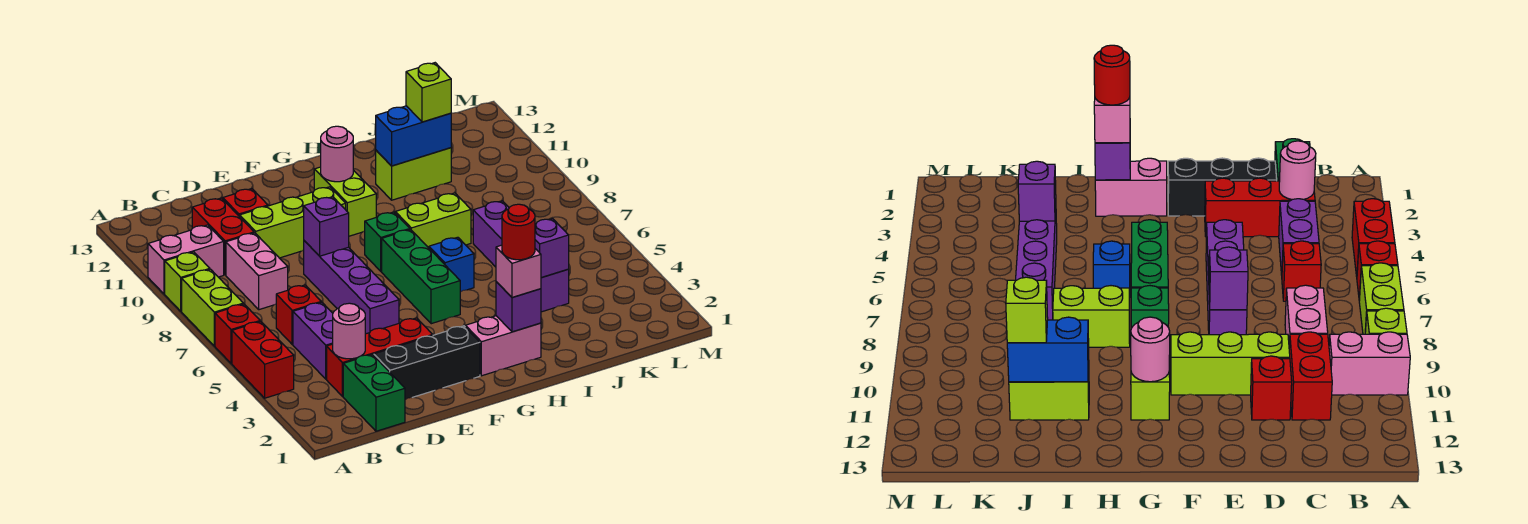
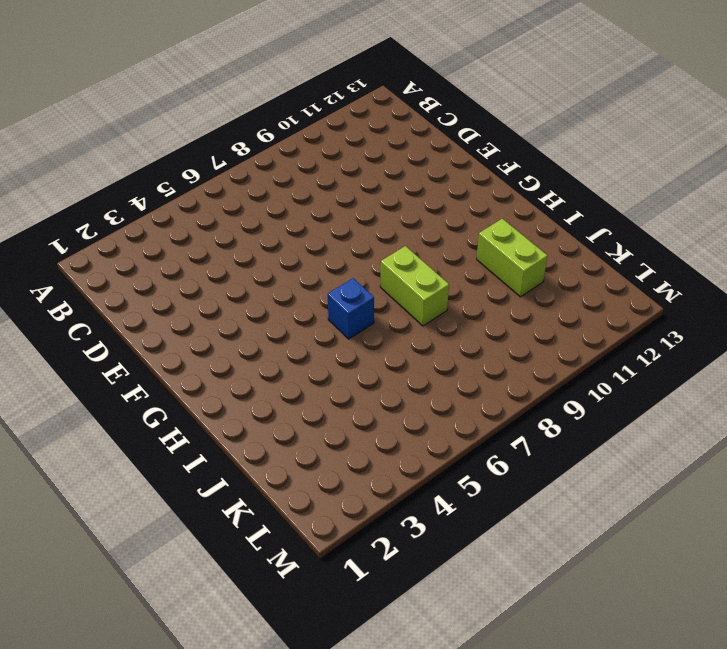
none -> red 1x2 brick [232,321,294,398]
none -> red 1x1 brick [215,304,260,364]
none -> lime 1x2 brick [182,269,243,346]
none -> lime 1x1 brick [165,252,210,311]

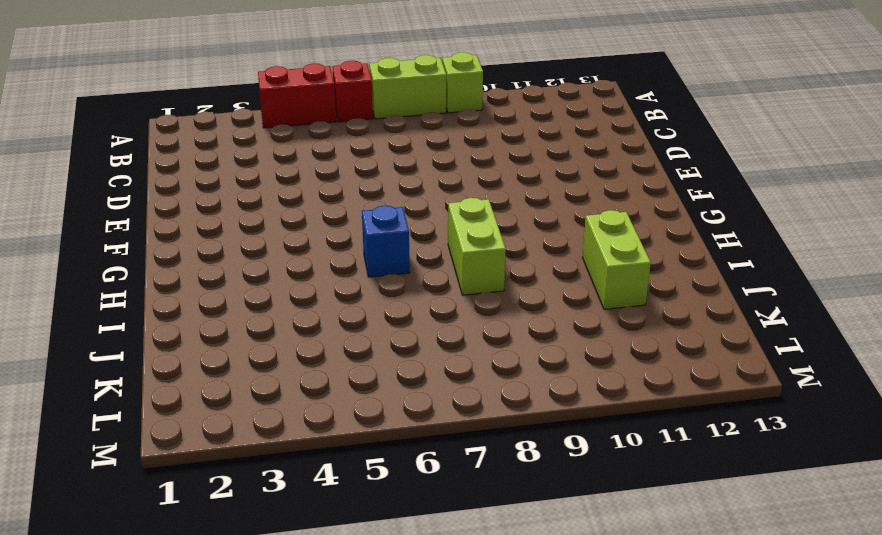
none -> pink 1x2 brick [148,225,224,294]
none -> green 1x2 brick [343,355,405,431]
none -> red 1x3 brick [327,318,433,397]
none -> purple 1x2 brick [293,302,333,379]

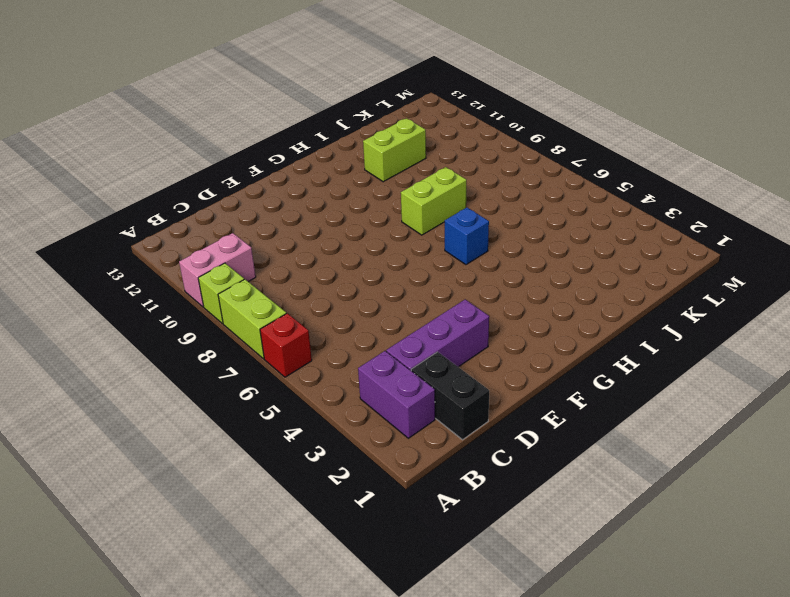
purple 1x2 brick [358,351,435,438] -> purple 1x2 brick moved to [293,302,333,379]
black 1x2 brick [411,352,489,440] -> green 1x2 brick [343,355,405,431]
purple 1x3 brick [386,299,489,370] -> red 1x3 brick [327,318,433,397]
none -> red 1x2 brick [232,321,294,398]
none -> red 1x1 brick [276,285,321,344]
none -> pink 1x2 brick [226,233,288,310]
none -> red 1x2 brick [192,198,254,275]

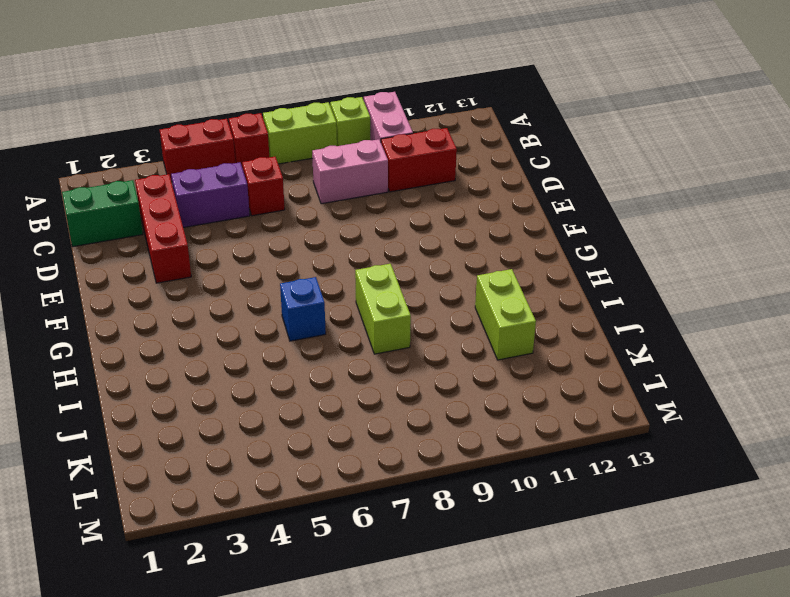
none -> black 1x3 brick [374,326,480,400]
none -> lime 1x3 brick [240,187,346,258]
none -> red 1x1 brick [223,189,268,217]
none -> purple 1x4 brick [304,241,399,334]

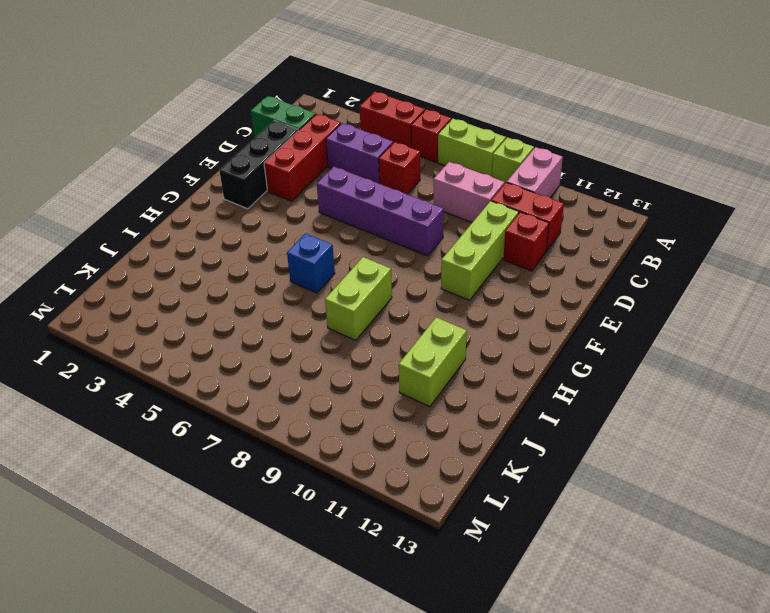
none -> pink 1x2 brick [465,316,541,376]
none -> green 1x3 brick [382,230,460,324]
none -> green 1x1 brick [365,212,410,271]
none -> lime 1x2 brick [314,167,376,236]

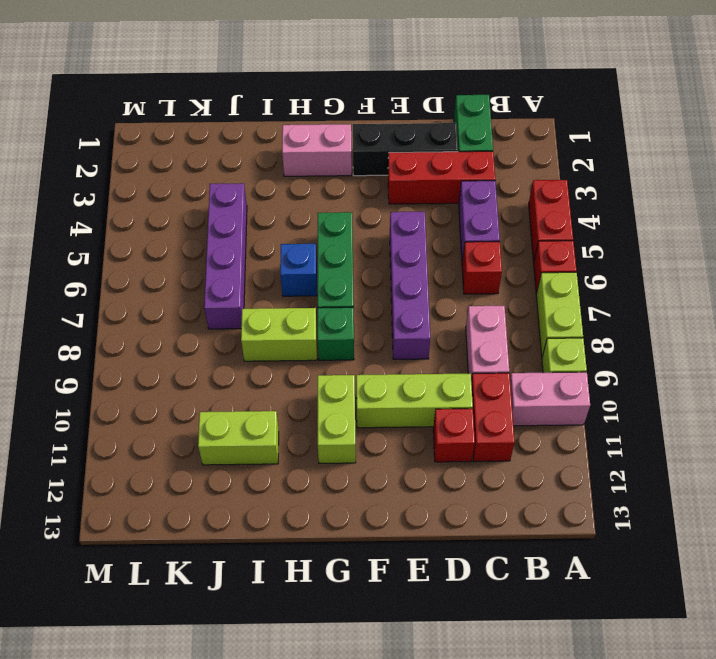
none -> pink 1x1 round brick [333,303,365,359]
none -> purple 1x1 brick [304,197,349,256]
none -> pink 1x1 round brick [321,126,353,182]
none -> purple 1x1 brick [496,282,541,332]

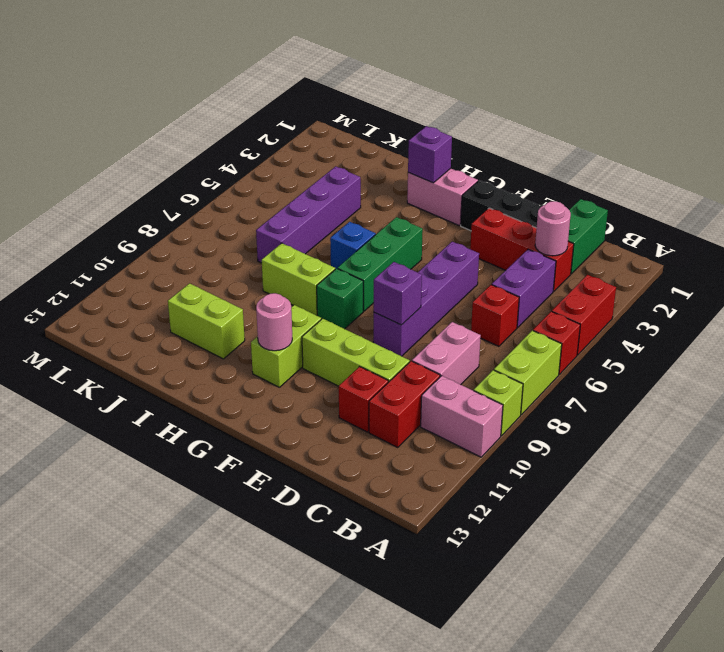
none -> blue 1x2 brick [376,106,451,166]
none -> purple 1x1 brick [535,219,569,277]
none -> pink 1x1 brick [496,245,541,297]
none -> lime 1x1 brick [406,63,451,122]

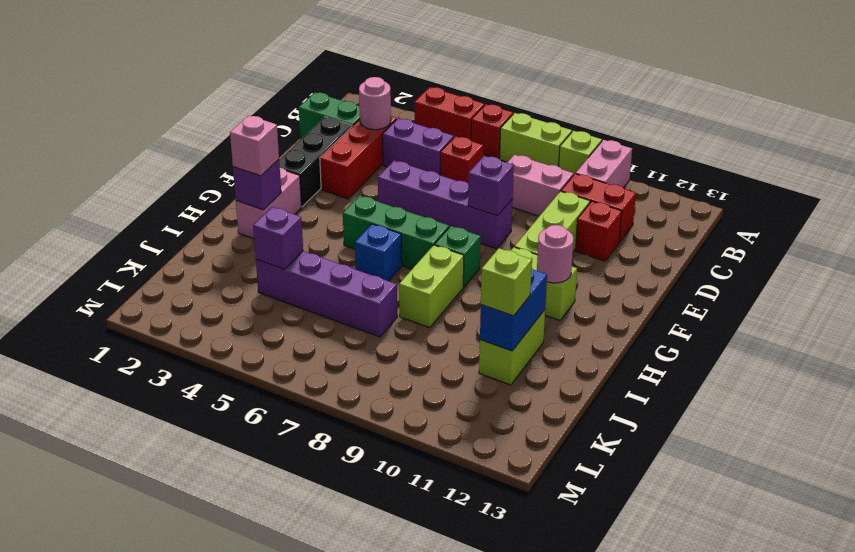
none -> red 1x1 round brick [502,204,535,260]

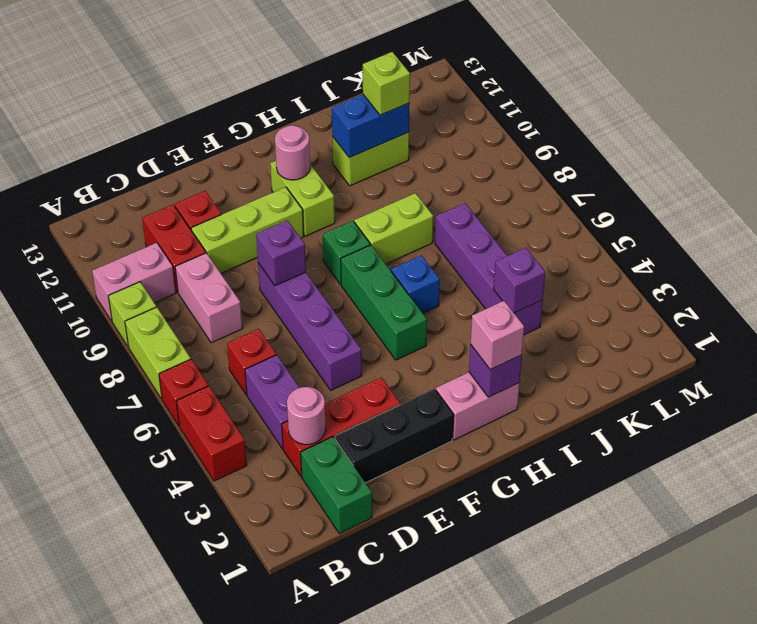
none -> red 1x1 round brick [502,204,535,260]

